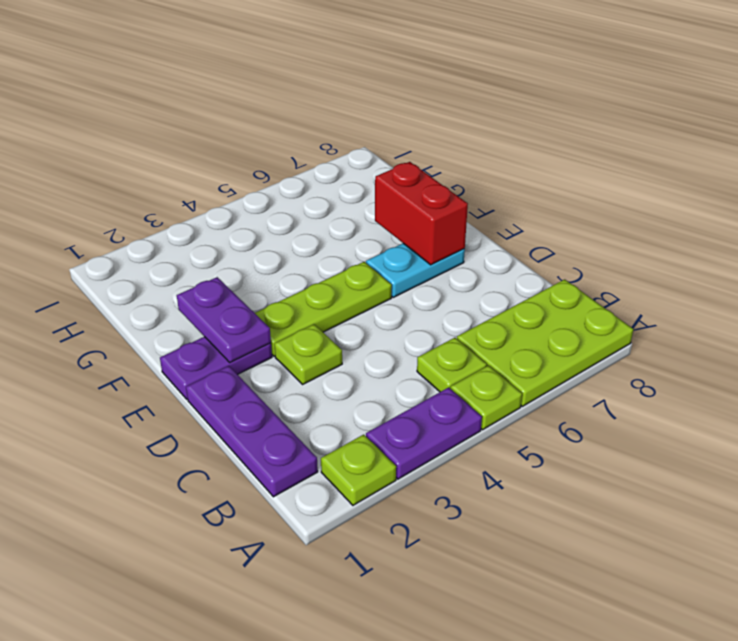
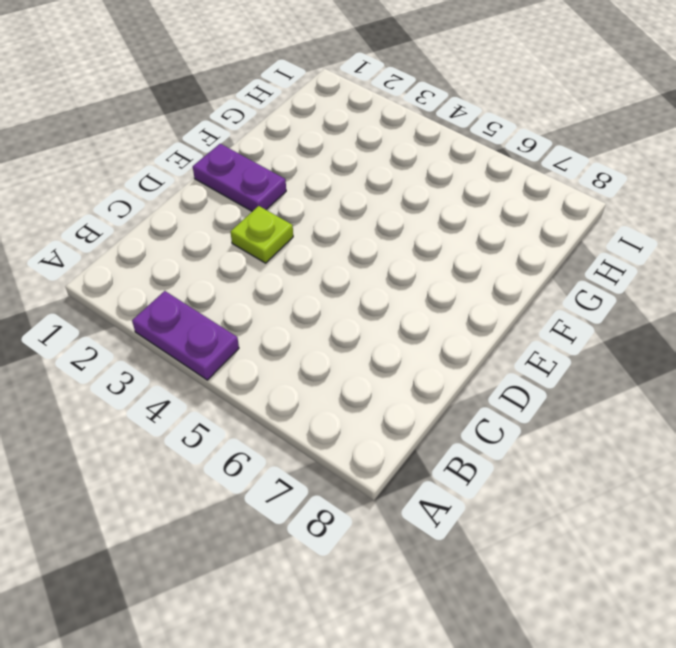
none -> lime 1x1 plate [321,435,396,505]
none -> lime 1x1 plate [451,366,522,430]
none -> lime 2x3 plate [457,279,633,406]

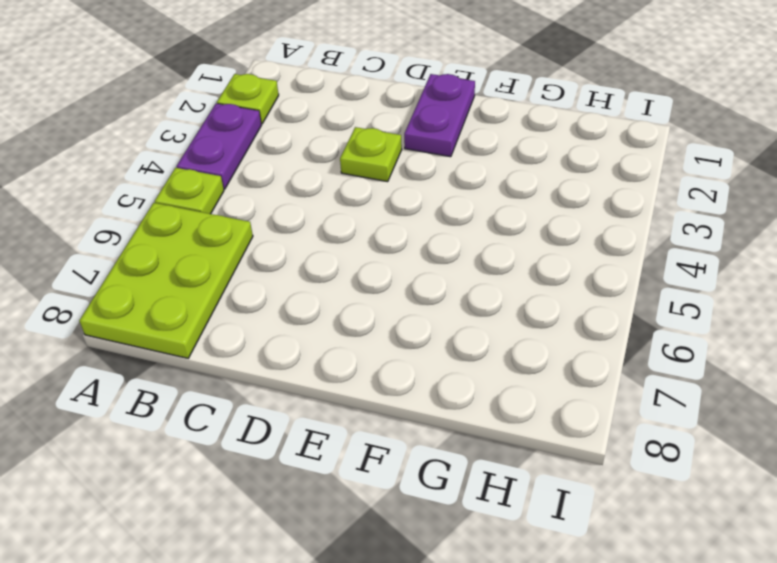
none -> purple 1x3 plate [186,366,318,497]
none -> lime 1x1 plate [417,338,487,392]
none -> lime 1x3 plate [255,262,392,356]

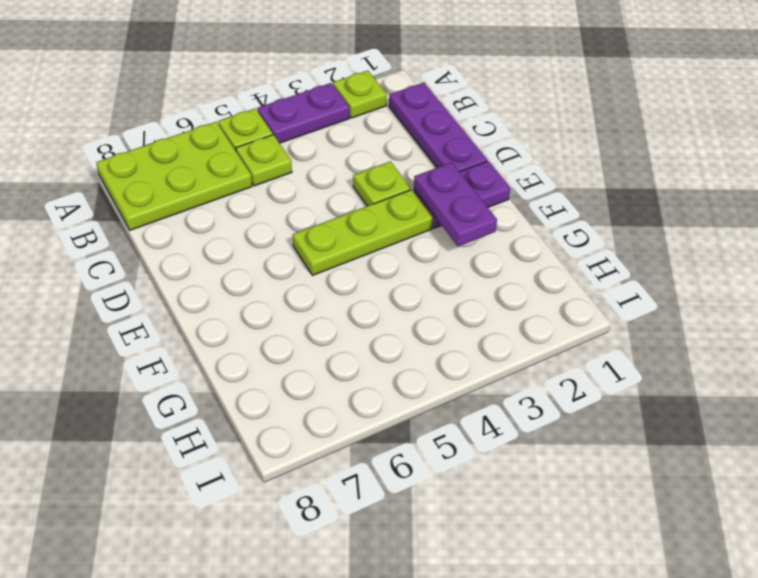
none -> cyan 1x2 plate [366,244,465,298]
none -> red 1x2 brick [375,162,468,265]

